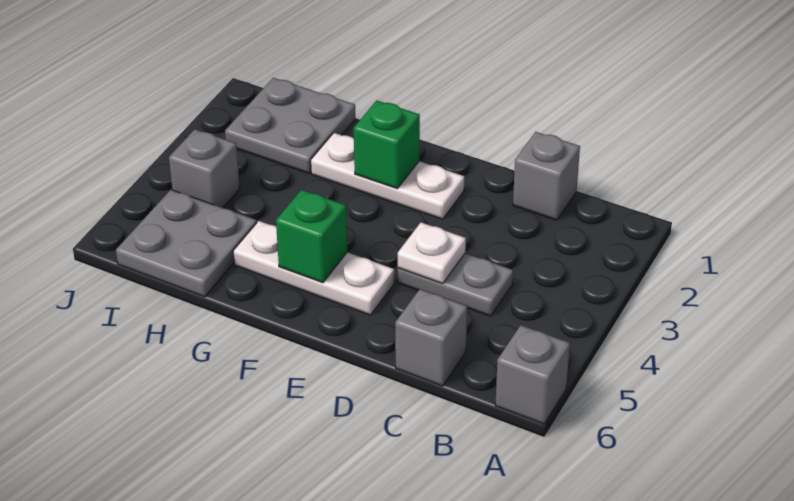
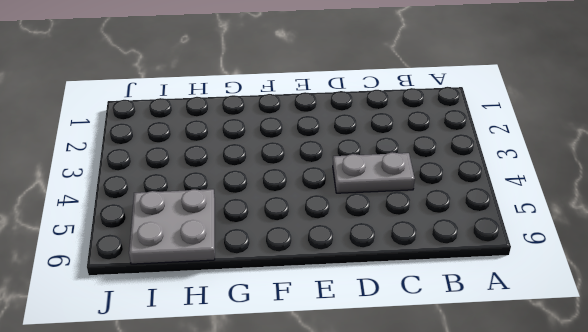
none -> grey 1x1 brick [495,325,570,424]
none -> grey 1x1 brick [513,132,580,220]
none -> grey 1x1 brick [395,289,467,386]

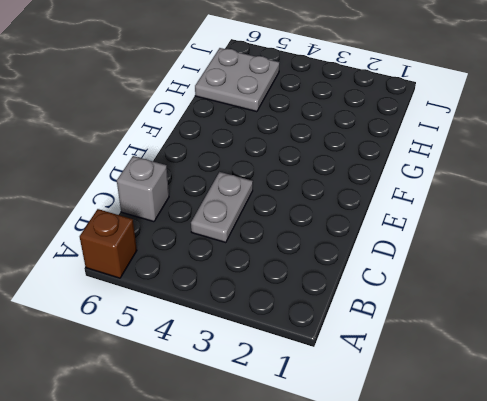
brown 1x1 brick [80,209,137,278] -> grey 1x1 brick [495,325,570,424]
none -> grey 1x1 brick [513,132,580,220]
none -> white 1x3 plate [311,133,464,219]
none -> white 1x3 plate [233,221,394,315]

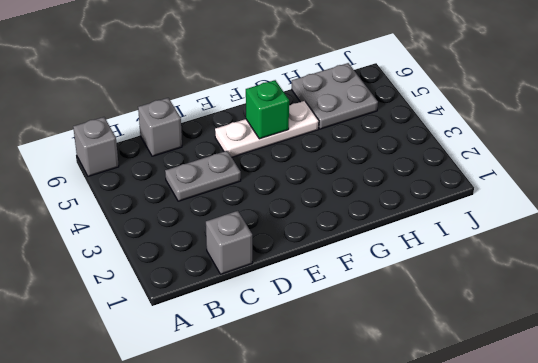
none -> white 1x3 plate [311,133,464,219]
none -> grey 2x2 plate [225,78,355,173]
none -> grey 1x1 brick [169,129,240,208]

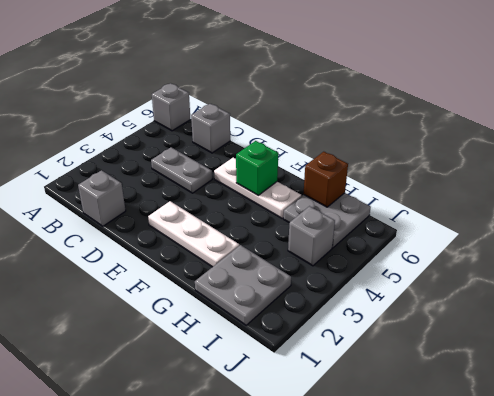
brown 1x1 brick [303,152,348,207] -> none
none -> white 1x1 plate [398,222,466,284]
none -> green 1x1 brick [354,101,420,188]

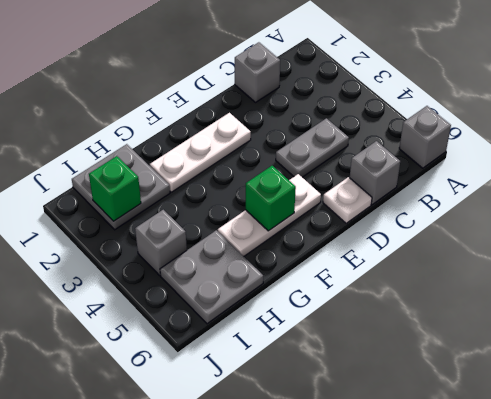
white 1x1 plate [323,177,372,223] -> white 1x1 plate moved to [398,222,466,284]
green 1x1 brick [89,156,141,221] -> green 1x1 brick moved to [354,101,420,188]

